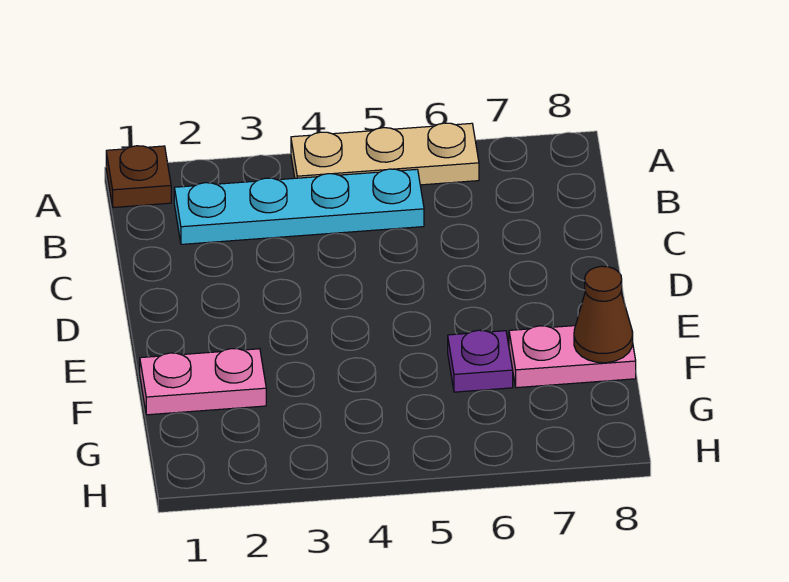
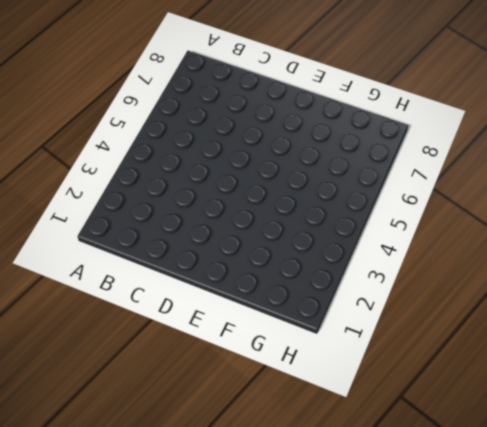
none -> brown 1x1 plate [106,146,171,207]
none -> tan 1x3 plate [291,123,479,185]

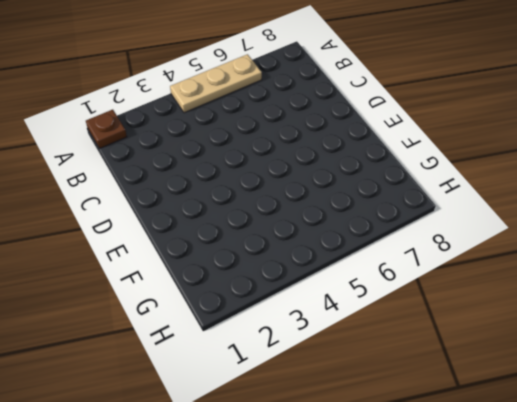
none -> cyan 1x4 plate [174,169,424,244]
none -> pink 1x2 plate [140,349,266,415]

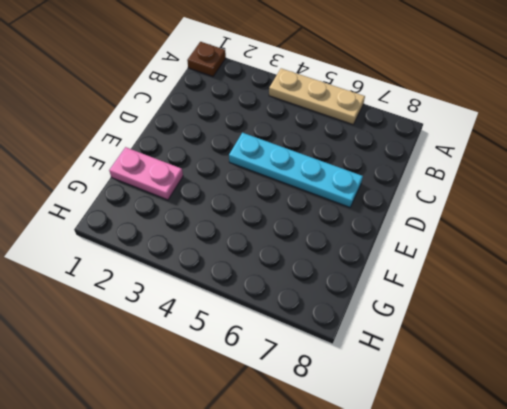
cyan 1x4 plate [229,133,363,207] -> cyan 1x4 plate moved to [174,169,424,244]
none -> purple 1x1 plate [448,330,513,392]
none -> pink 1x2 plate [509,326,636,388]

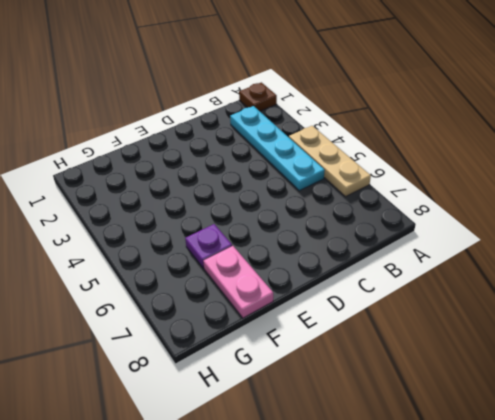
none -> pink 1x2 plate [140,349,266,415]
none -> brown 1x1 cone [574,266,633,363]

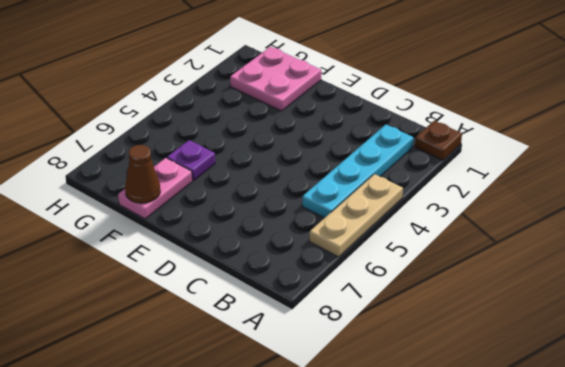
pink 2x2 plate [230,47,321,111] -> pink 1x2 plate [140,349,266,415]

